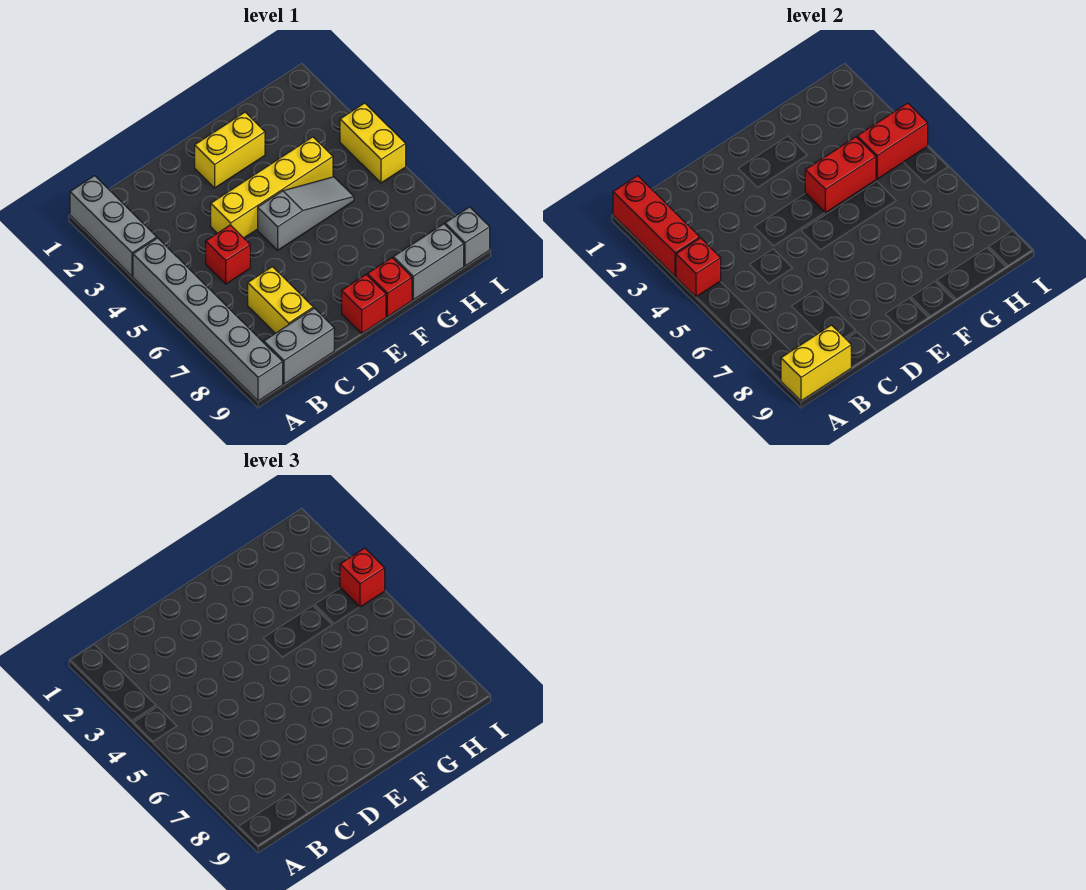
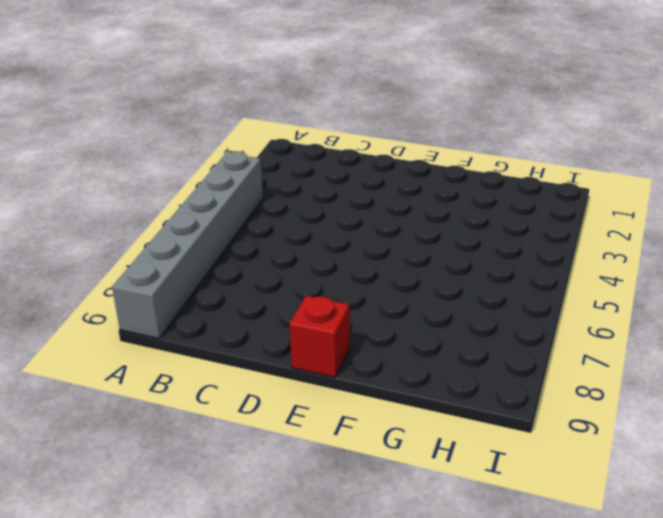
none -> grey 1x3 brick [70,176,157,276]
none -> grey 1x2 brick [264,308,334,384]
none -> red 1x1 brick [206,225,250,284]

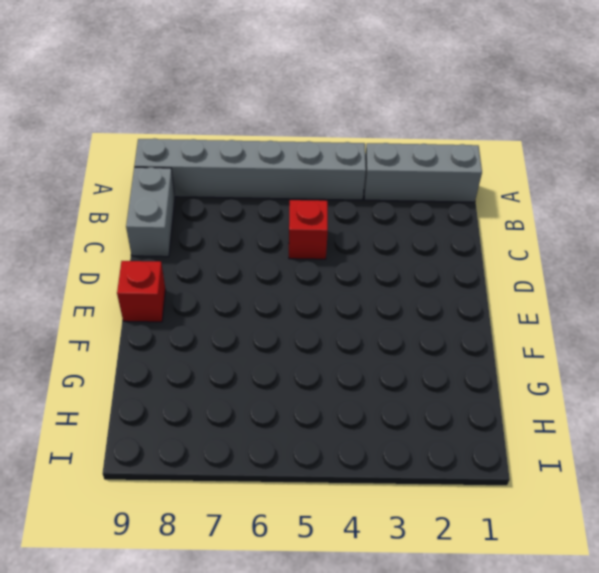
none -> yellow 1x2 brick [248,267,313,333]
none -> yellow 1x4 brick [211,137,333,238]
none -> yellow 1x2 brick [195,112,265,188]

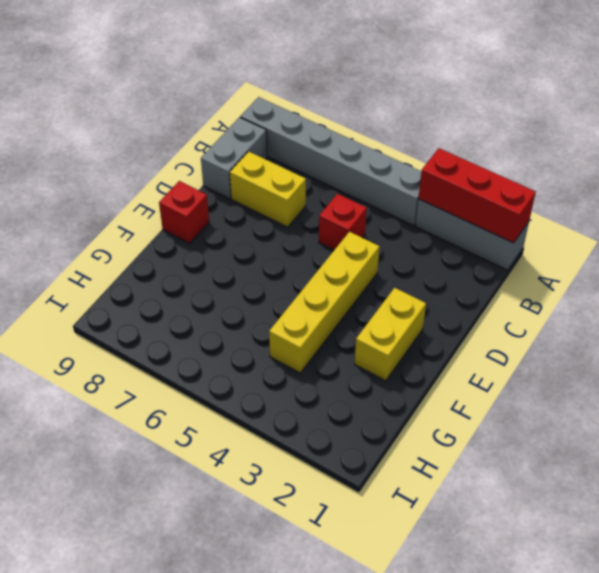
none -> grey 1x3 slope [258,177,354,250]
none -> red 1x1 brick [367,258,412,317]
none -> grey 1x2 brick [393,224,464,300]

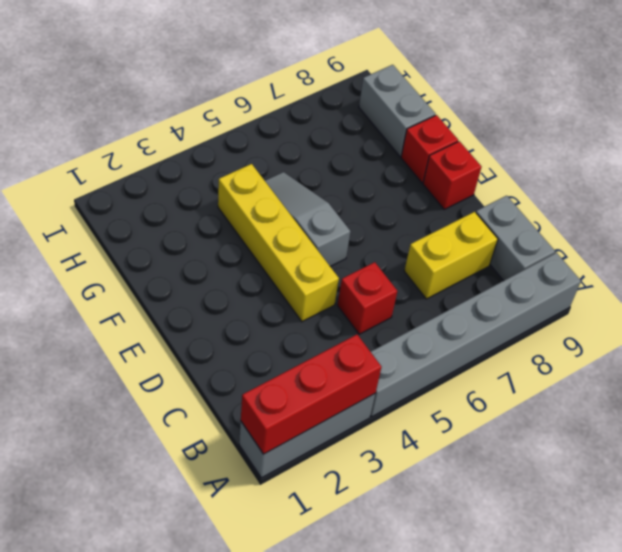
none -> yellow 1x2 brick [195,112,265,188]
none -> yellow 1x2 brick [340,103,406,183]
none -> grey 1x1 brick [445,207,490,266]

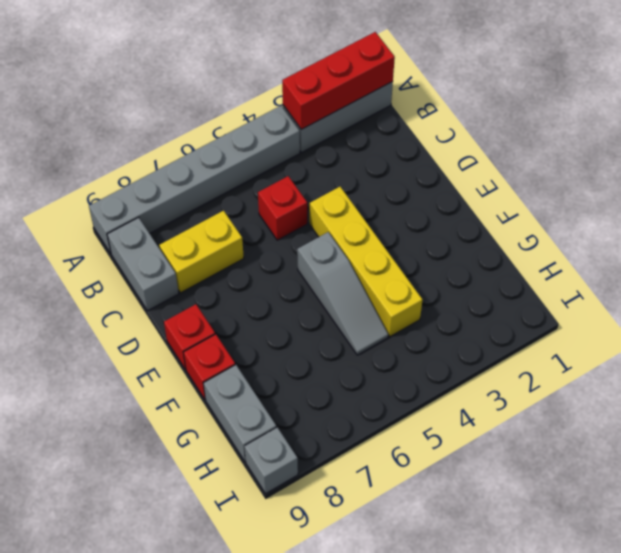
none -> yellow 1x2 brick [195,112,265,188]
none -> yellow 1x2 brick [340,103,406,183]
none -> red 1x1 brick [676,238,721,297]

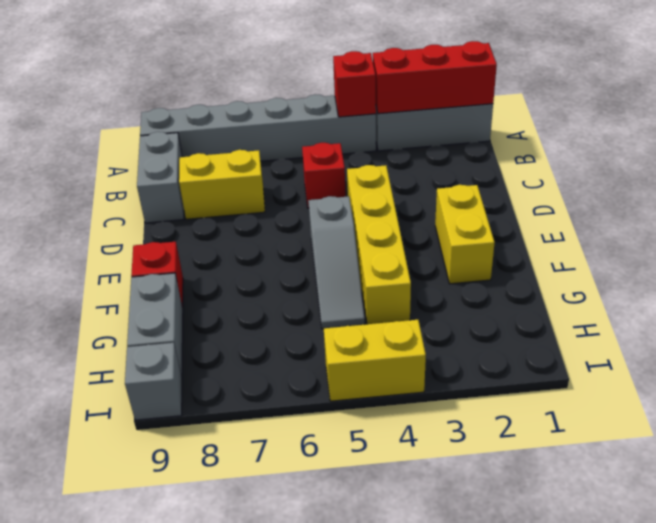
none -> red 1x1 brick [342,275,386,333]
none -> yellow 1x2 brick [781,325,851,401]
none -> red 1x2 brick [805,137,876,213]

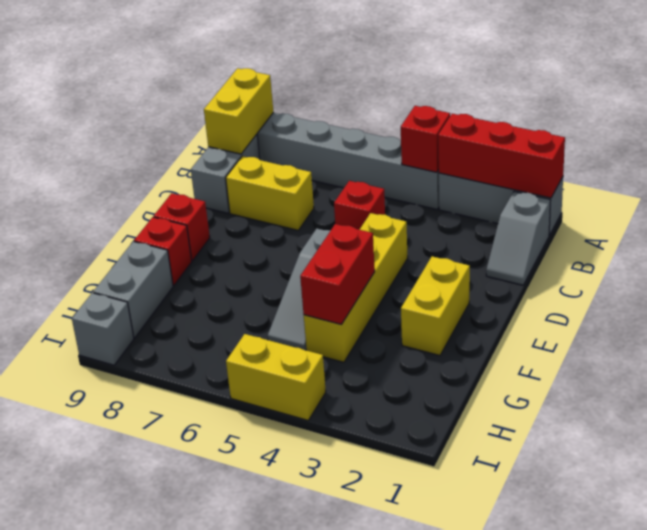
grey 1x2 slope [486,192,551,285] -> none
none -> red 1x2 brick [857,103,928,179]
none -> red 1x1 brick [340,548,385,607]

